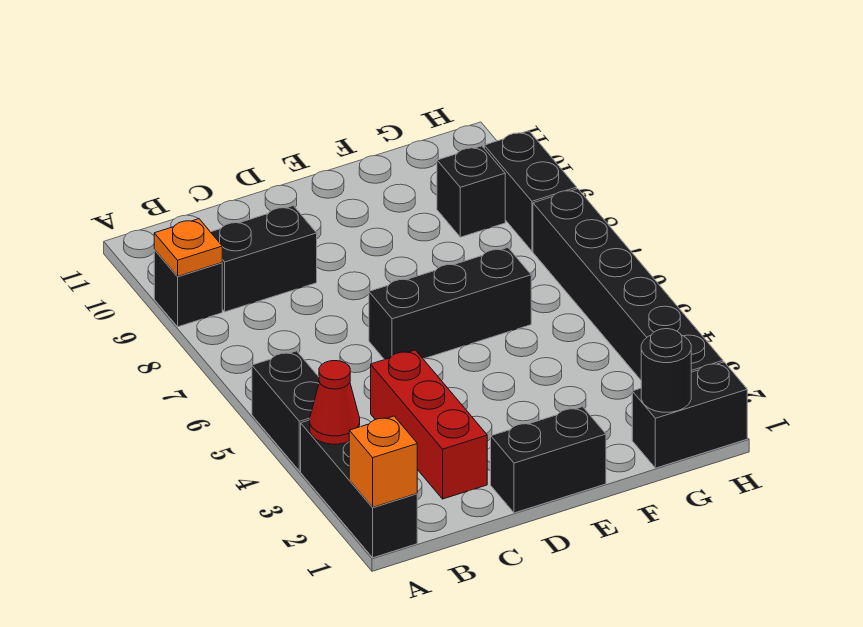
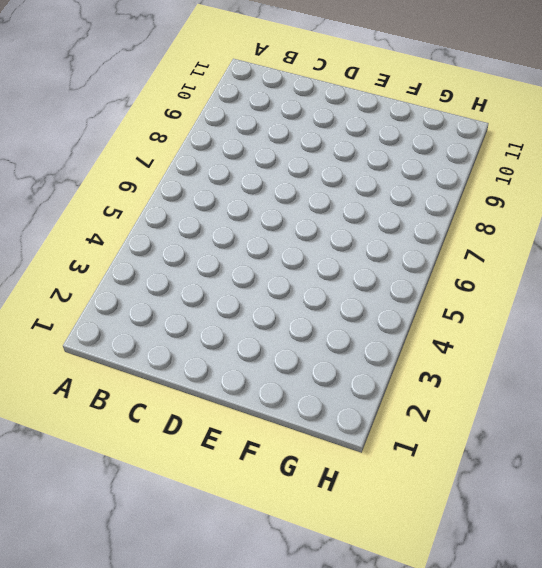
none -> black 1x3 brick [301,420,417,558]
none -> black 1x2 brick [252,351,319,471]
none -> black 1x1 brick [154,250,222,327]

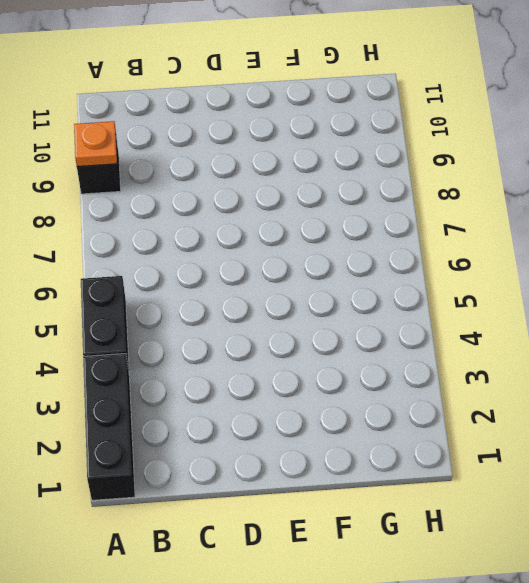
none -> black 1x2 brick [211,206,317,312]
none -> red 1x3 brick [371,350,487,499]
none -> black 1x2 brick [491,407,606,513]

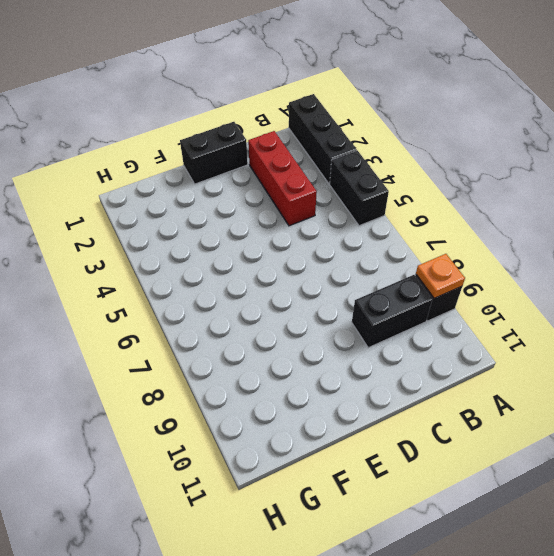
none -> black 1x3 brick [369,248,531,360]
none -> black 1x2 brick [632,362,747,468]
none -> black 1x1 brick [437,146,505,237]

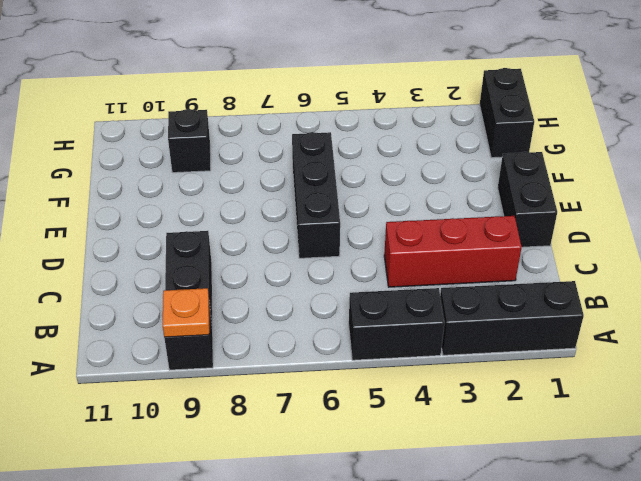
none -> black 1x6 brick [533,189,723,380]
none -> black 1x2 brick [484,131,577,251]
none -> orange 1x1 brick [349,416,417,507]

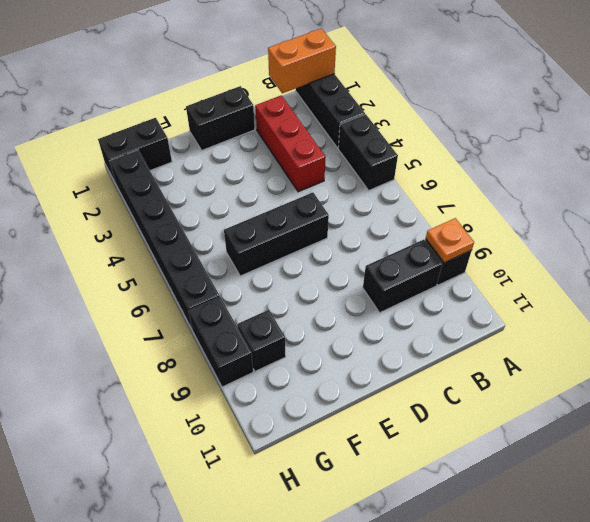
orange 1x2 brick [268,28,336,93] -> orange 1x1 brick [349,416,417,507]
none -> red 1x1 cone [310,361,360,444]
none -> black 1x1 round brick [641,329,691,412]

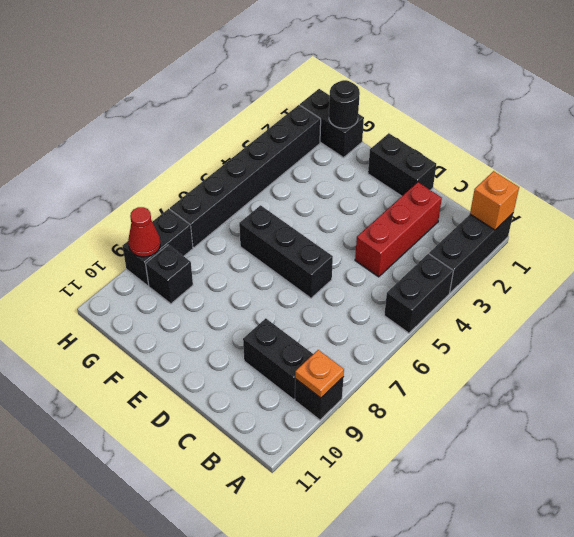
red 1x1 cone [128,207,160,257] -> red 1x1 cone moved to [310,361,360,444]

